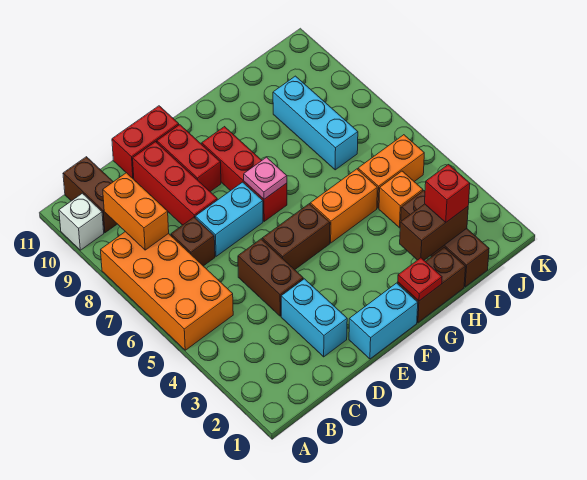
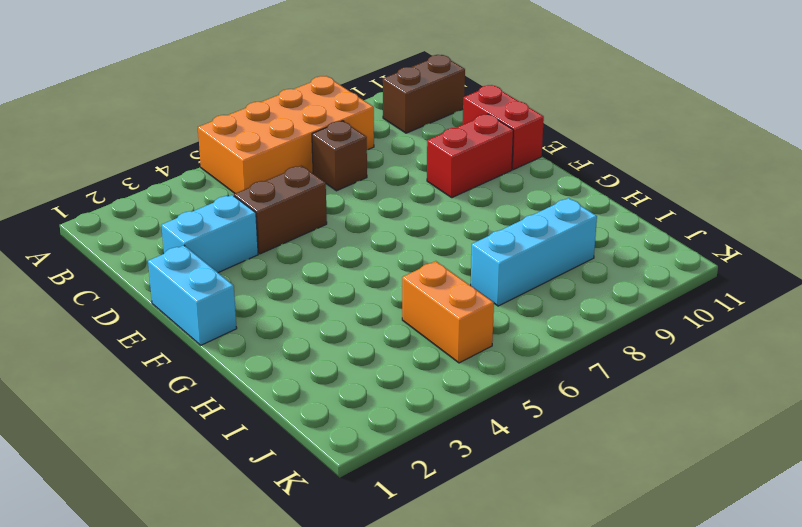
none -> white 1x1 brick [59,193,104,250]
none -> cyan 1x2 brick [195,182,263,256]
none -> red 1x3 brick [133,142,217,225]

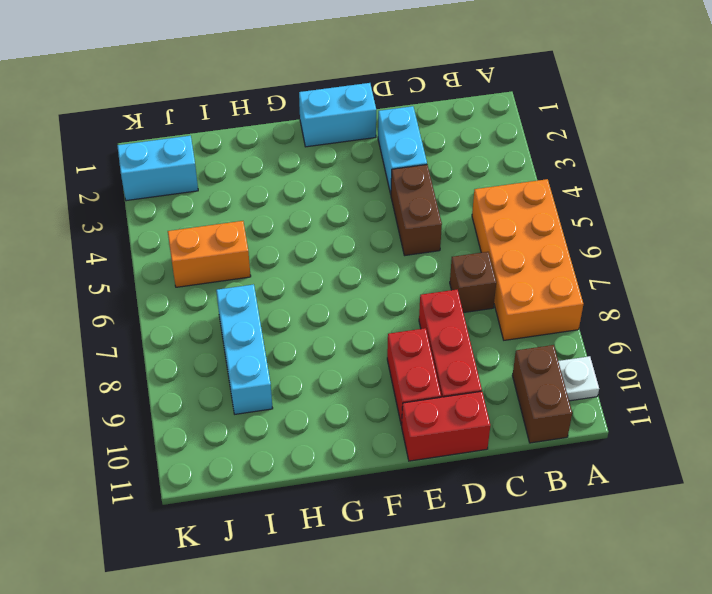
white 1x1 plate [558,356,599,401] -> white 1x1 brick [59,193,104,250]
cyan 1x2 brick [117,136,198,201] -> cyan 1x2 brick moved to [195,182,263,256]
none -> brown 1x2 brick [262,204,330,270]
none -> red 1x3 brick [202,127,287,221]
none -> brown 1x2 brick [398,247,466,323]

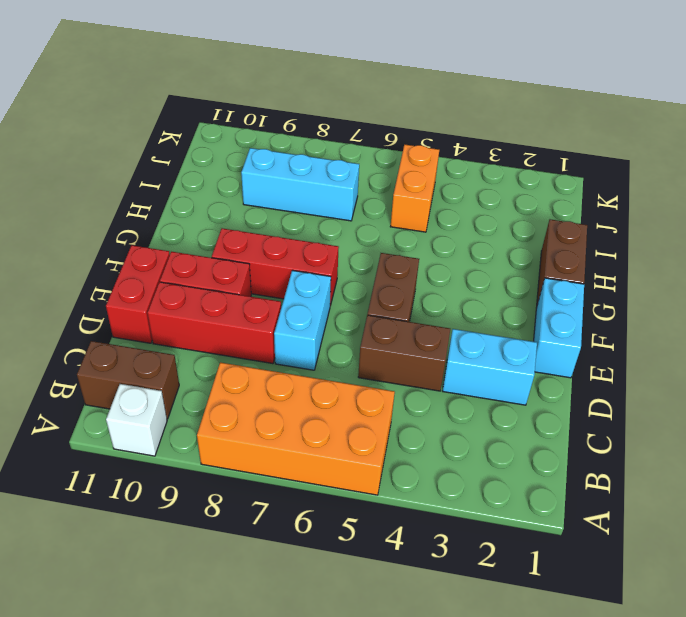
none -> brown 1x1 brick [171,217,215,266]
none -> orange 1x2 brick [310,169,377,243]
none -> brown 1x3 brick [401,191,489,287]

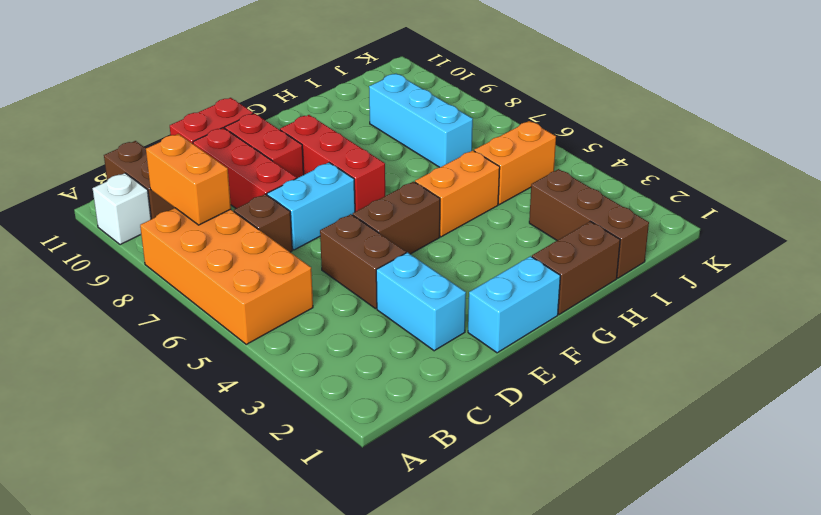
none -> orange 1x1 brick [379,171,423,228]
none -> pink 1x1 plate [244,157,287,199]
none -> red 1x1 plate [398,258,442,301]

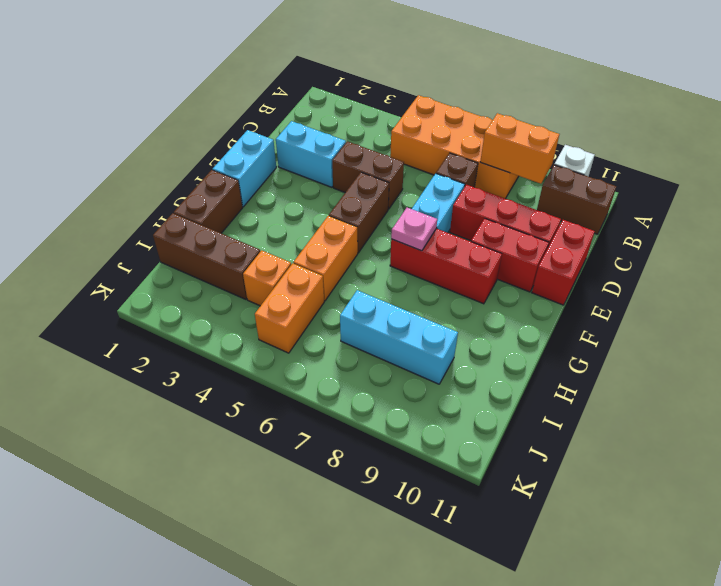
none -> red 1x1 plate [398,258,442,301]
none -> brown 1x2 brick [400,204,468,260]
none -> red 1x1 brick [425,165,470,222]

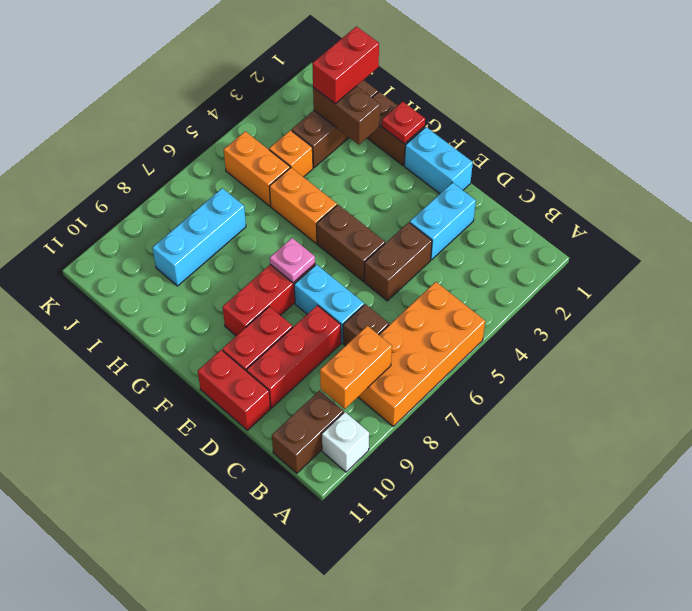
red 1x2 brick [312,26,379,104] -> red 1x1 brick [425,165,470,222]

